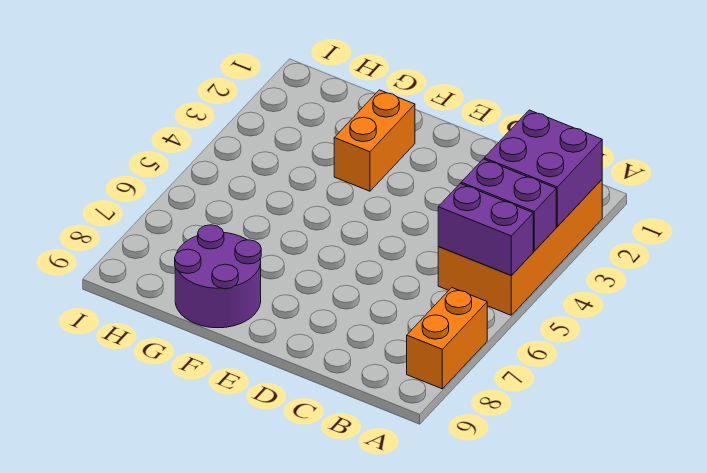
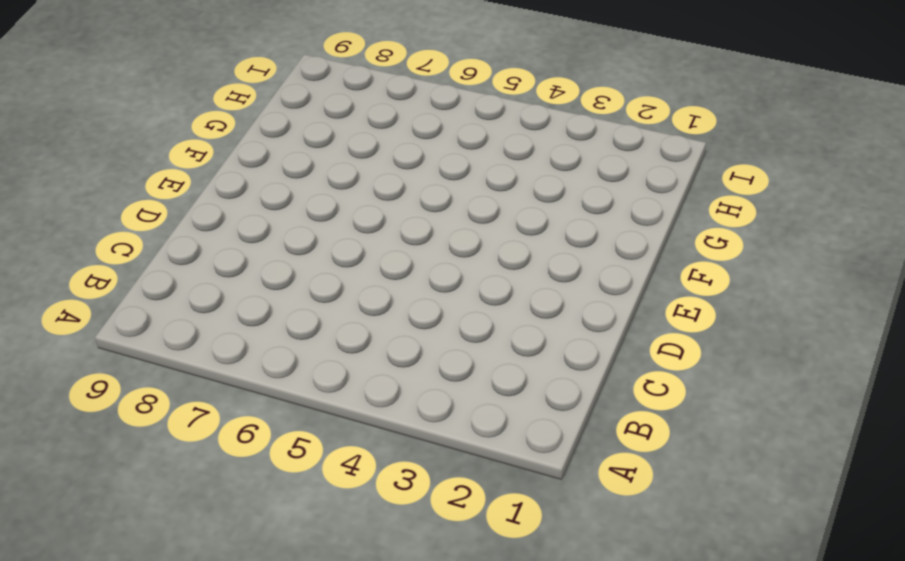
none -> orange 2x4 brick [438,180,603,315]
none -> orange 1x2 brick [407,288,487,389]

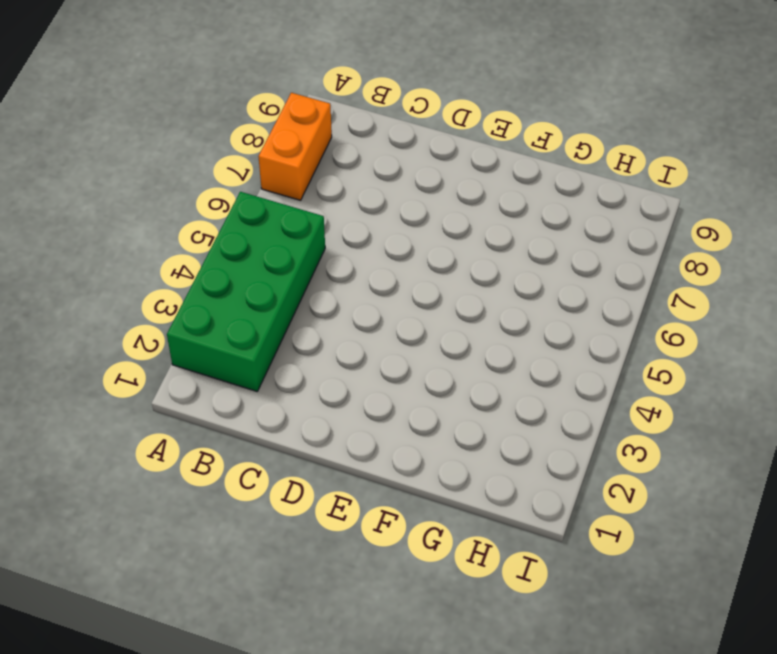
green 2x4 brick [167,192,325,391] -> orange 2x4 brick [438,180,603,315]
none -> orange 1x2 brick [334,90,415,191]
none -> purple 2x2 round brick [175,225,261,328]

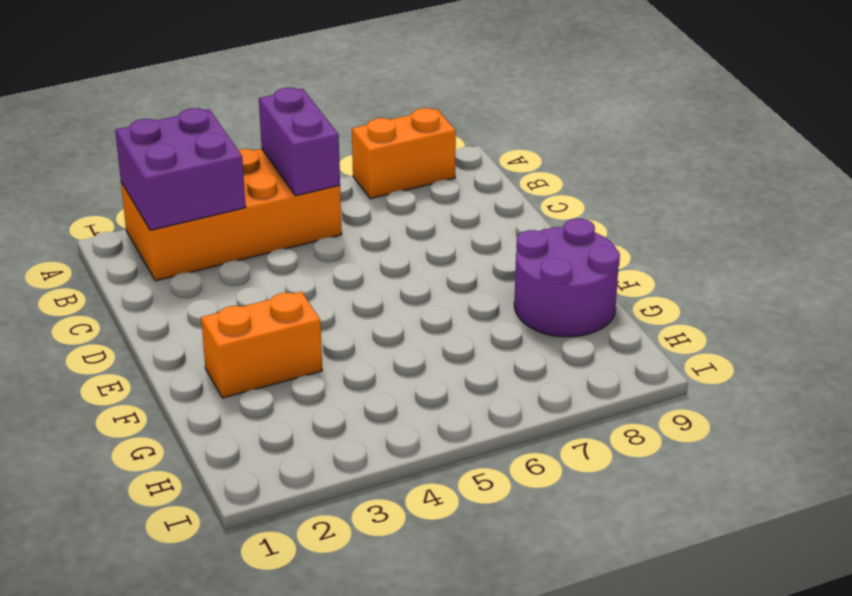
none -> purple 1x2 brick [461,159,556,251]

